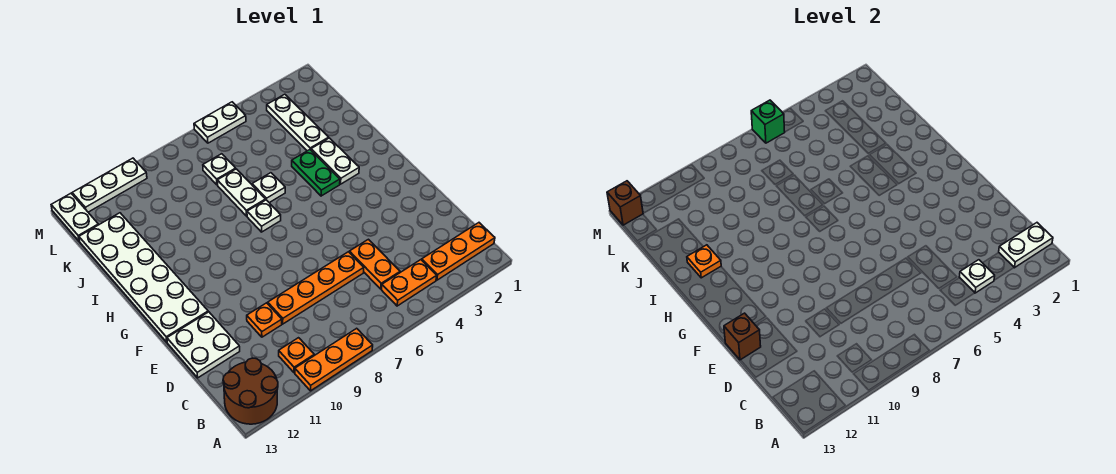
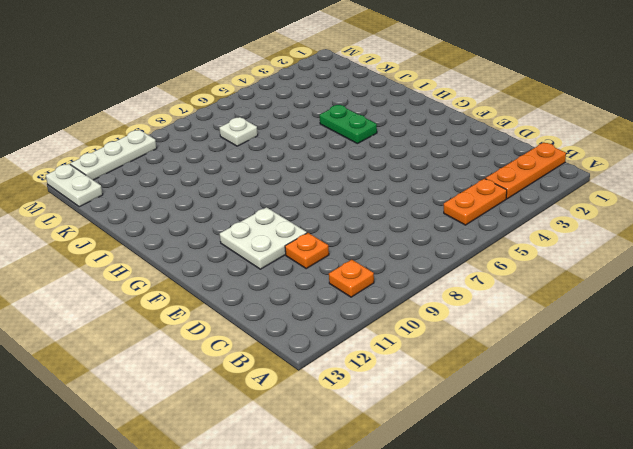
white 2x2 plate [220,207,307,269] -> white 2x2 plate moved to [167,312,240,378]
none -> orange 1x3 plate [295,328,373,391]
none -> brown 2x2 round brick [223,358,278,424]
none -> orange 1x2 plate [349,239,400,289]

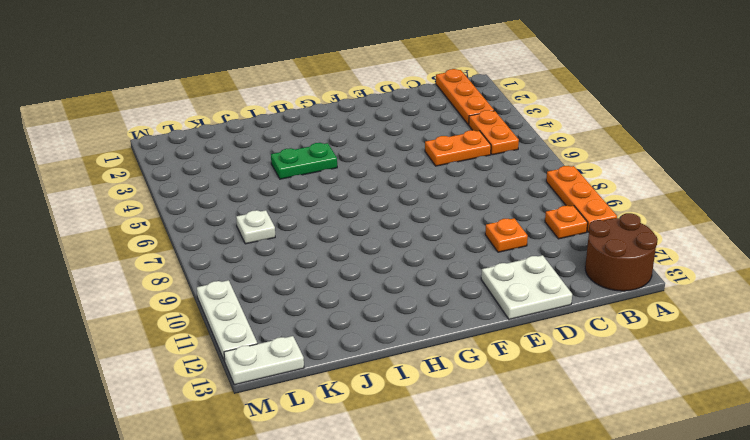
none -> orange 1x4 plate [268,252,364,324]
none -> white 2x6 plate [79,213,208,342]
none -> white 1x2 plate [311,138,359,184]

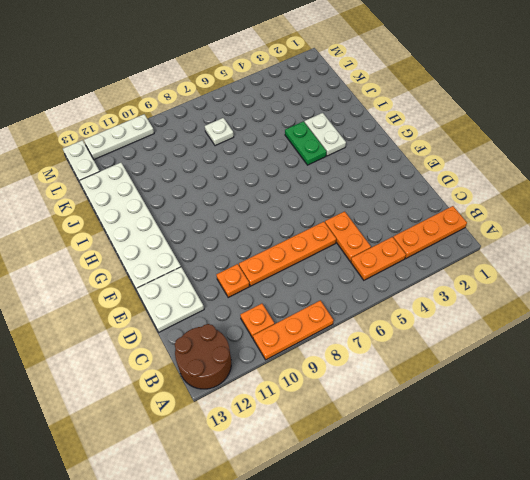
none -> white 1x1 plate [247,200,281,232]
none -> white 1x1 plate [252,173,285,203]
none -> white 1x2 plate [217,169,265,216]

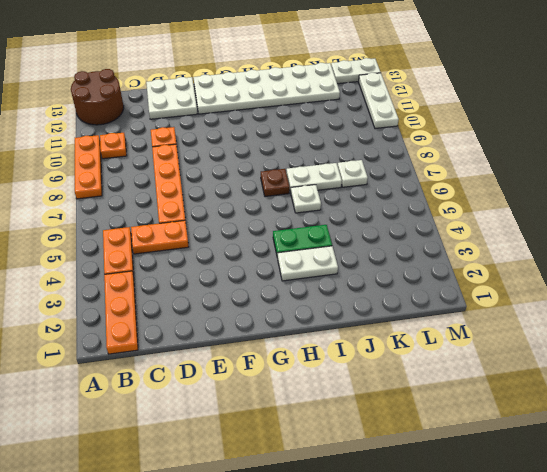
brown 1x1 plate [261,169,290,197] -> white 1x1 plate [247,200,281,232]
none -> white 1x3 plate [267,94,329,151]
none -> white 1x2 plate [194,102,246,143]
none -> white 1x2 plate [999,223,1053,268]

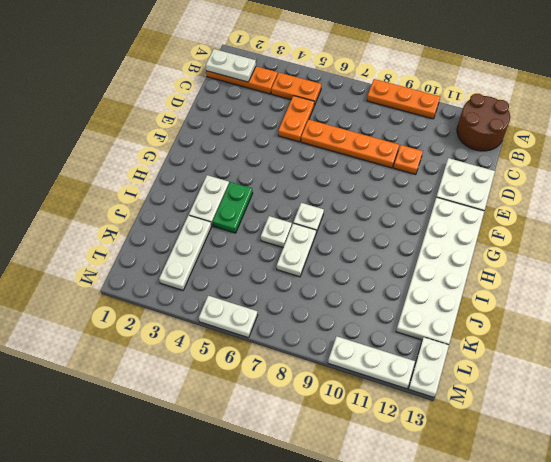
none -> orange 1x1 plate [279,338,314,373]
none -> white 1x1 plate [203,154,236,185]
none -> white 1x1 plate [959,260,995,293]

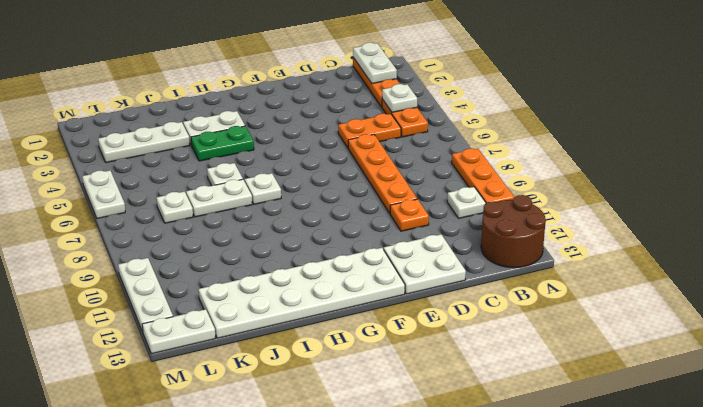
white 1x1 plate [447,187,486,218] -> orange 1x1 plate [279,338,314,373]
none -> brown 1x1 brick [724,313,761,360]
none -> orange 1x1 plate [687,245,721,278]
none -> green 1x1 brick [751,100,785,143]

